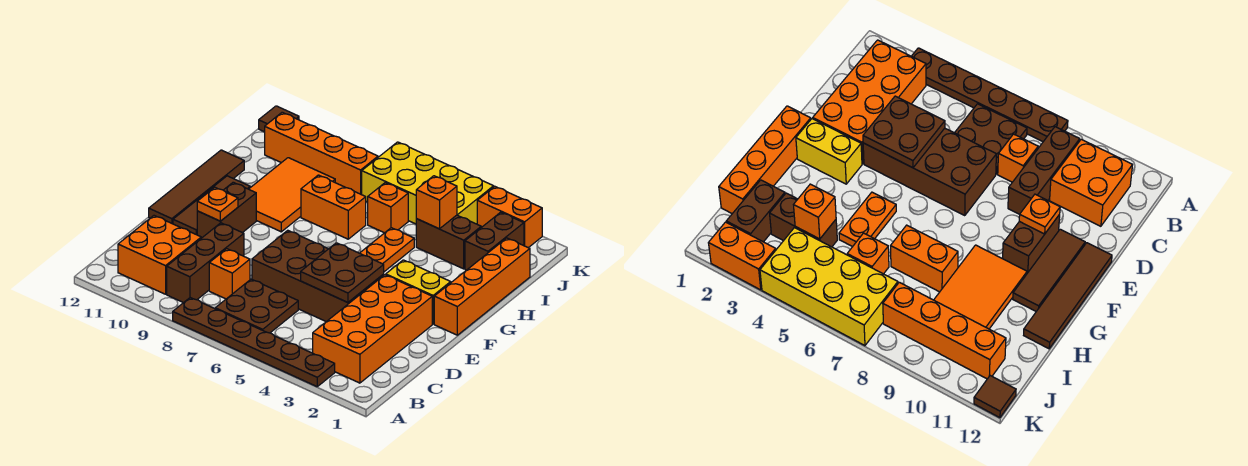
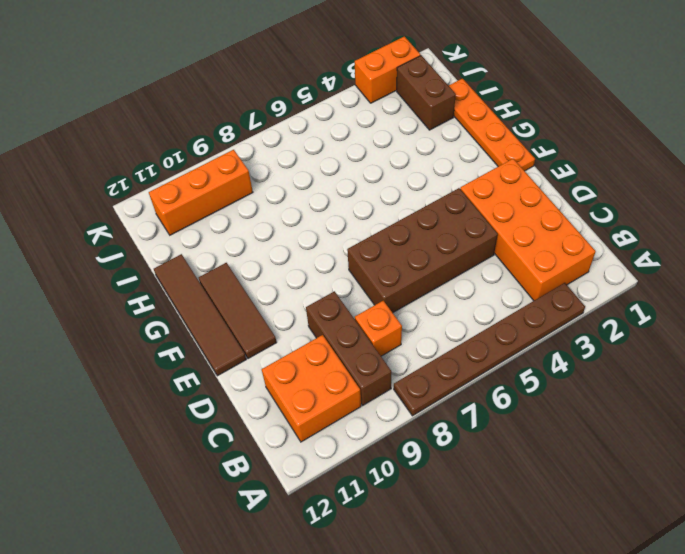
orange 1x4 plate [449,79,535,171] -> orange 1x4 brick [434,238,530,335]
orange 1x3 brick [149,150,253,235] -> orange 1x4 brick [265,112,378,195]
none -> brown 2x2 plate [215,279,298,333]
none -> brown 1x2 brick [197,182,256,238]
none -> yellow 1x2 brick [386,260,451,324]

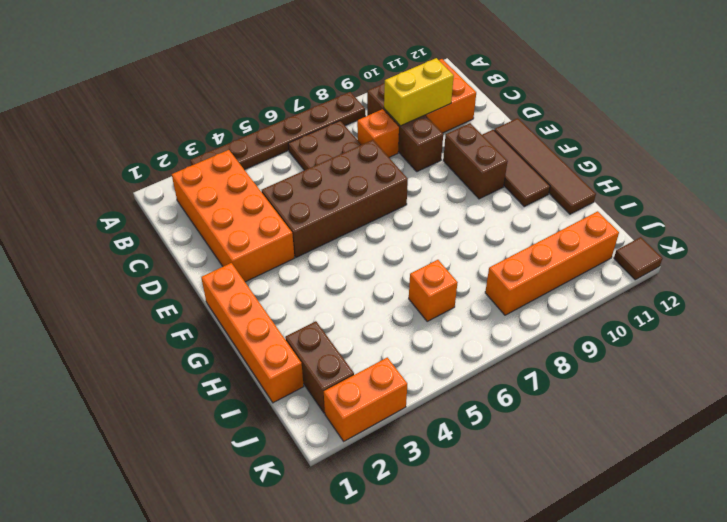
yellow 1x2 brick [384,58,454,126] -> yellow 1x2 brick moved to [386,260,451,324]
none -> orange 1x2 plate [360,228,414,272]
none -> orange 2x3 tile [249,158,335,232]
none -> orange 1x2 brick [301,175,366,239]

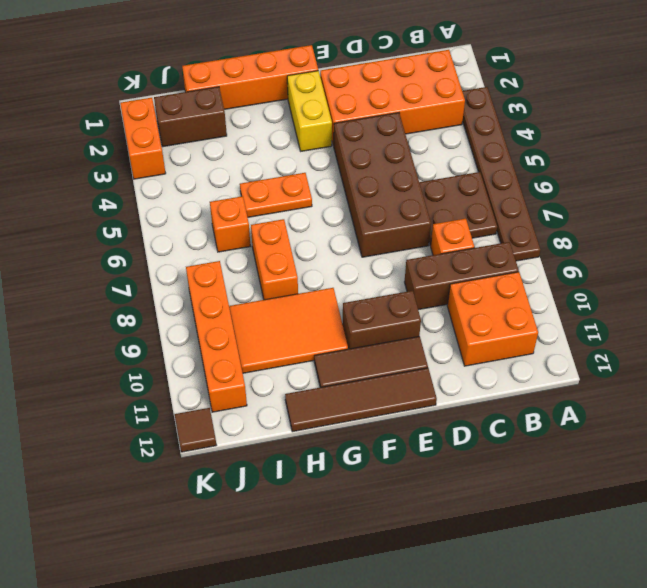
none -> brown 1x2 brick [416,215,481,269]
none -> yellow 2x4 brick [362,142,494,224]
none -> brown 2x2 plate [301,243,384,302]

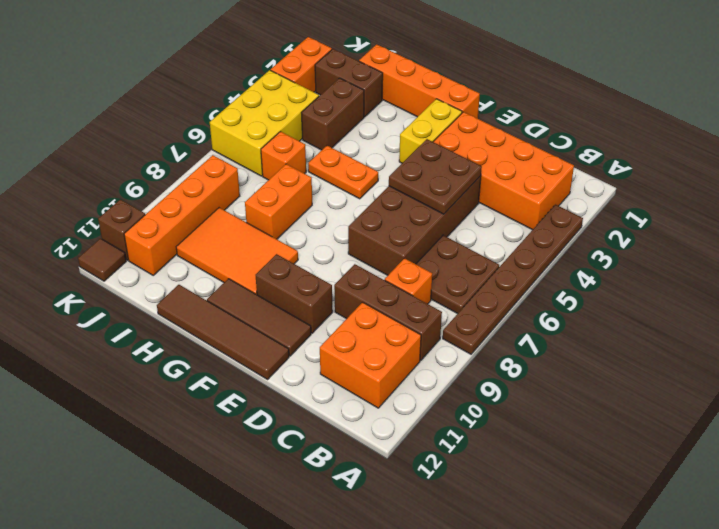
yellow 2x3 brick [210,70,319,176] -> yellow 2x4 brick [362,142,494,224]
brown 1x1 brick [98,199,145,260] -> none
none -> orange 1x1 plate [197,187,238,221]
none -> orange 1x1 brick [416,176,457,229]

